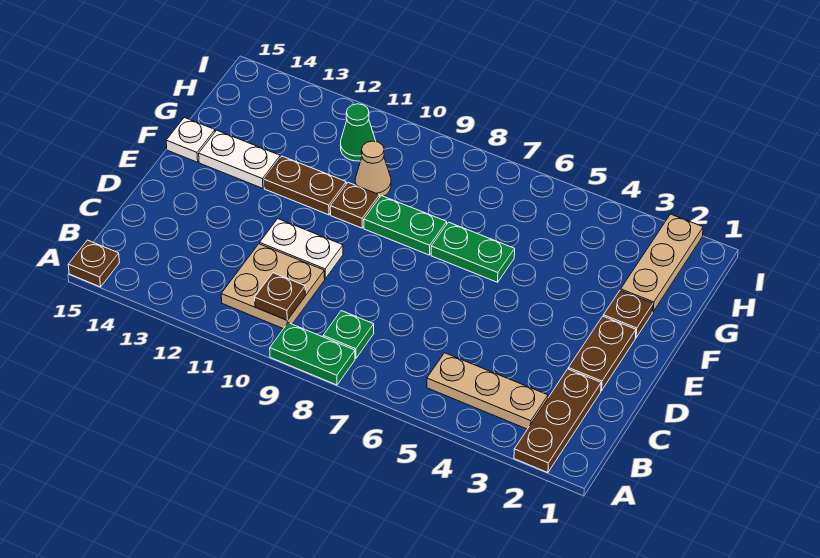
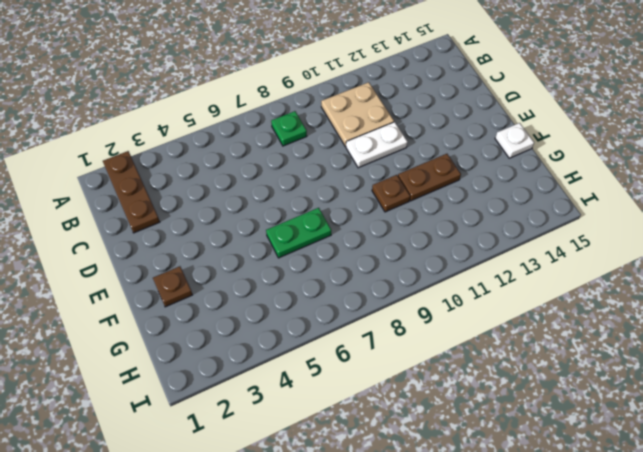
none -> green 1x2 plate [270,323,355,385]
none -> brown 1x1 plate [68,240,120,287]
none -> tan 1x3 plate [427,353,548,429]

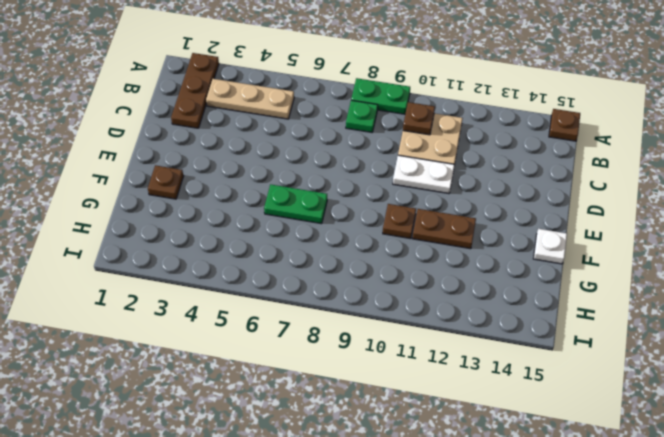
none -> brown 1x2 plate [568,316,636,391]
none -> green 1x2 plate [364,196,447,255]
none -> white 1x2 plate [199,130,280,188]

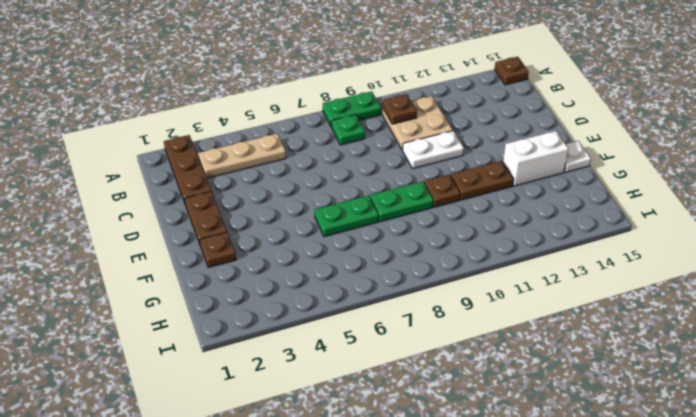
white 1x2 brick [503,131,568,186] -> white 1x2 plate [199,130,280,188]
none -> tan 1x3 plate [621,214,703,311]
none -> tan 1x1 cone [355,141,391,196]
none -> green 1x1 cone [341,104,376,161]

